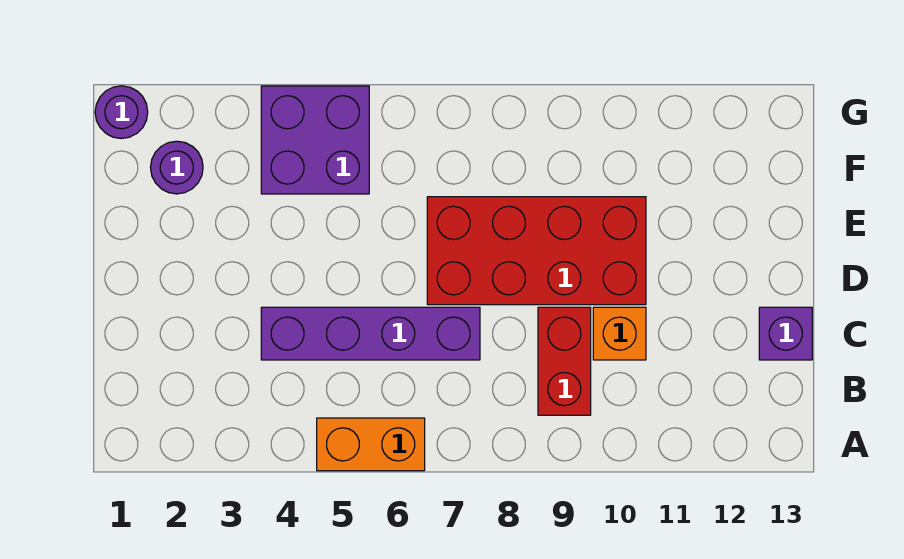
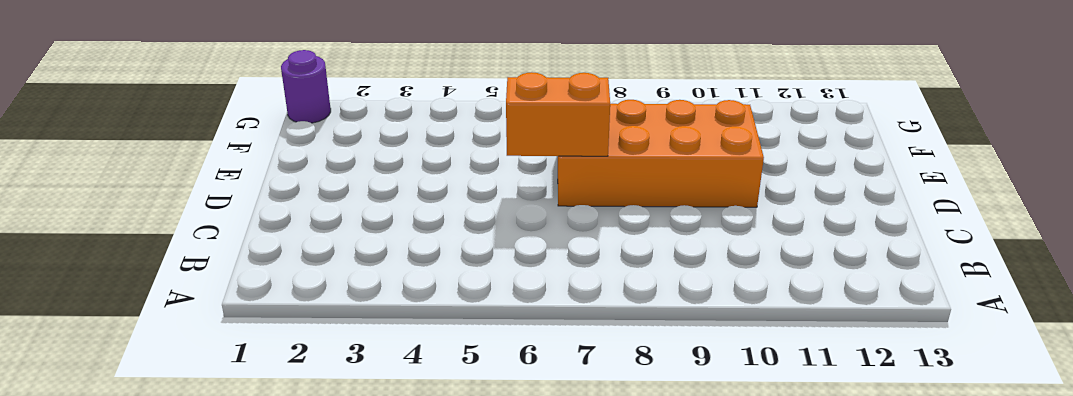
orange 1x2 brick [506,72,610,156] -> orange 1x2 brick moved to [317,418,425,471]
orange 2x4 brick [558,100,764,207] -> red 2x4 brick [427,197,646,305]
none -> red 1x2 brick [538,307,591,415]
none -> purple 1x4 brick [261,307,480,360]

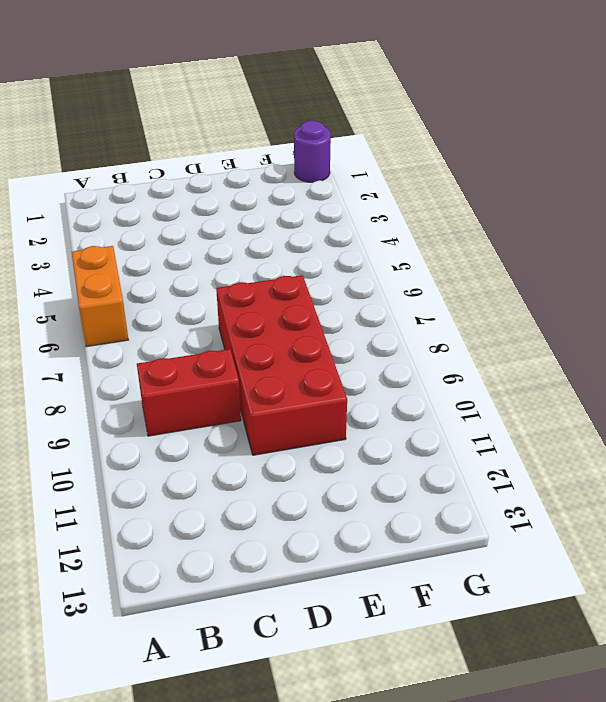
none -> purple 1x4 brick [261,307,480,360]
none -> orange 1x1 brick [593,307,646,360]

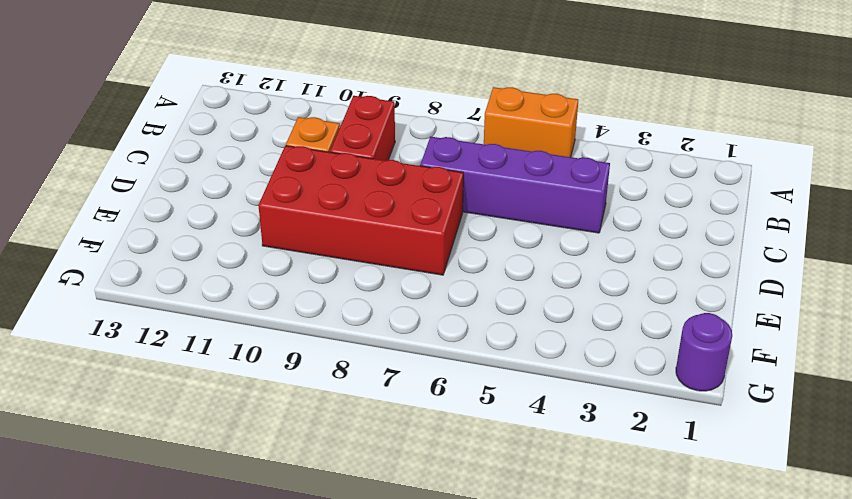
none -> purple 1x1 brick [759,307,812,360]
none -> purple 1x1 round brick [151,141,203,194]

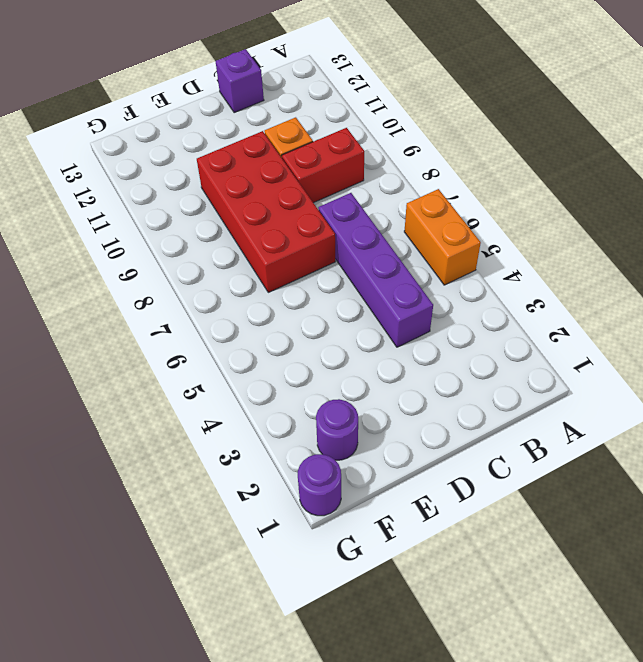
none -> purple 2x2 brick [261,86,369,194]

